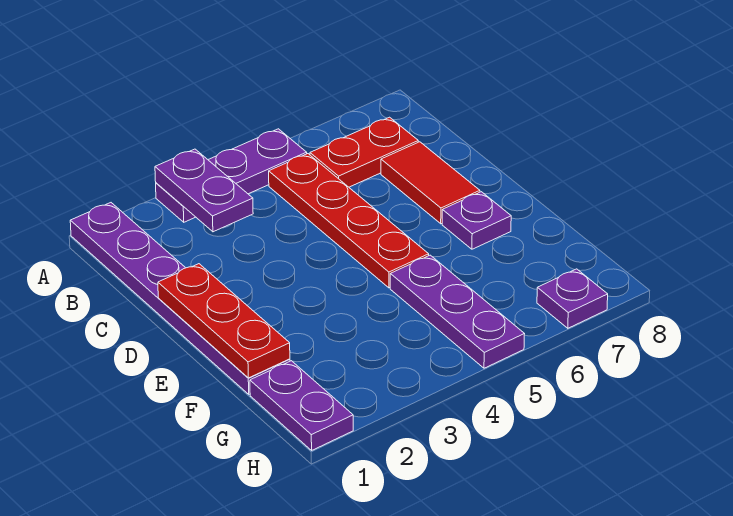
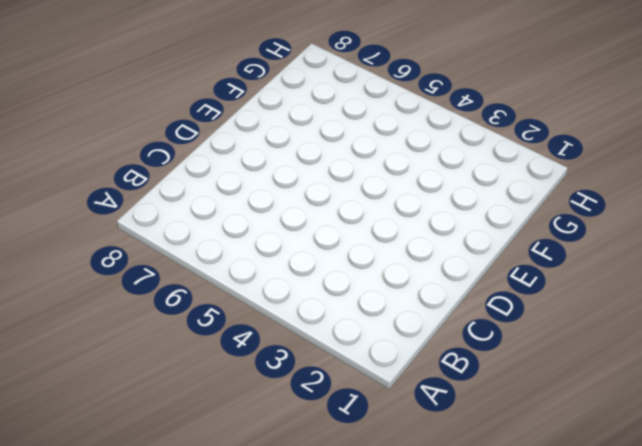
none -> purple 1x6 plate [70,203,290,394]
none -> purple 1x3 plate [156,129,307,222]

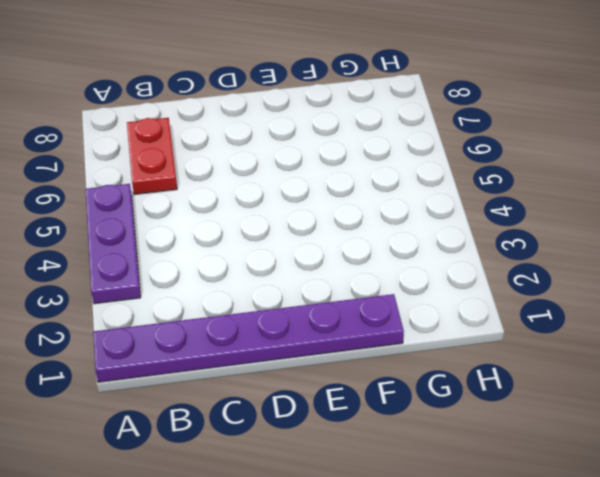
none -> red 1x4 plate [269,154,429,288]
none -> red 1x2 tile [381,142,480,224]

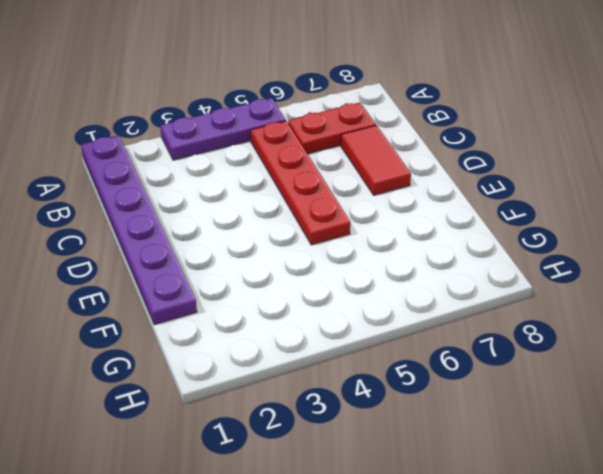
none -> purple 1x1 plate [442,192,511,249]
none -> purple 1x3 plate [390,255,524,368]

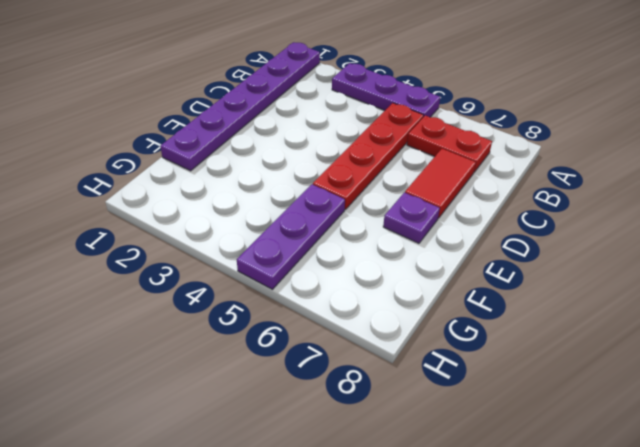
none -> purple 1x2 plate [250,361,353,450]
none -> purple 1x1 plate [537,269,608,328]

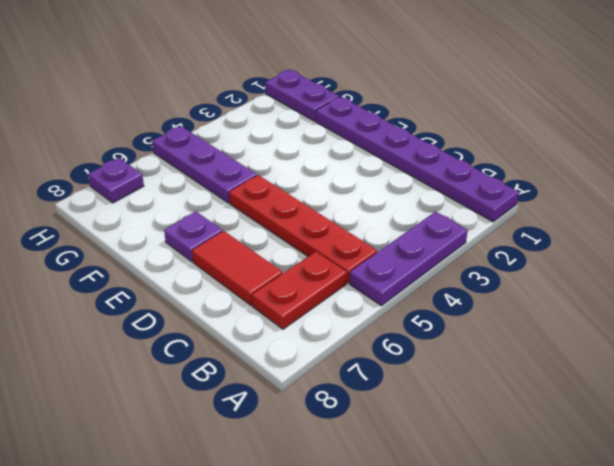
none -> purple 1x2 plate [155,149,253,232]
none -> red 1x3 plate [158,264,290,378]

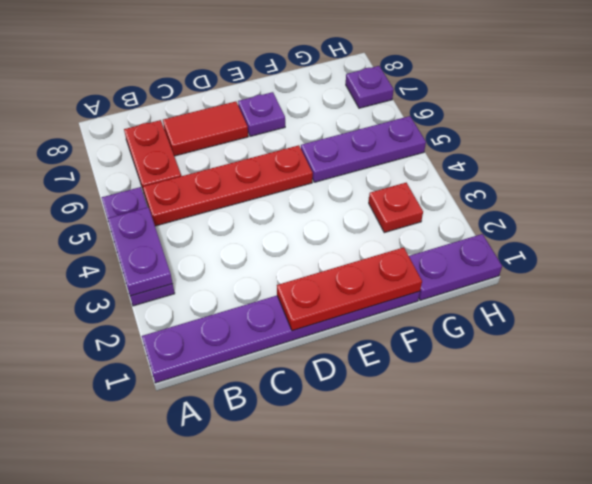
purple 1x2 plate [107,207,173,296] -> purple 1x2 plate turned to [155,149,253,232]
red 1x1 plate [369,183,423,233] -> none

